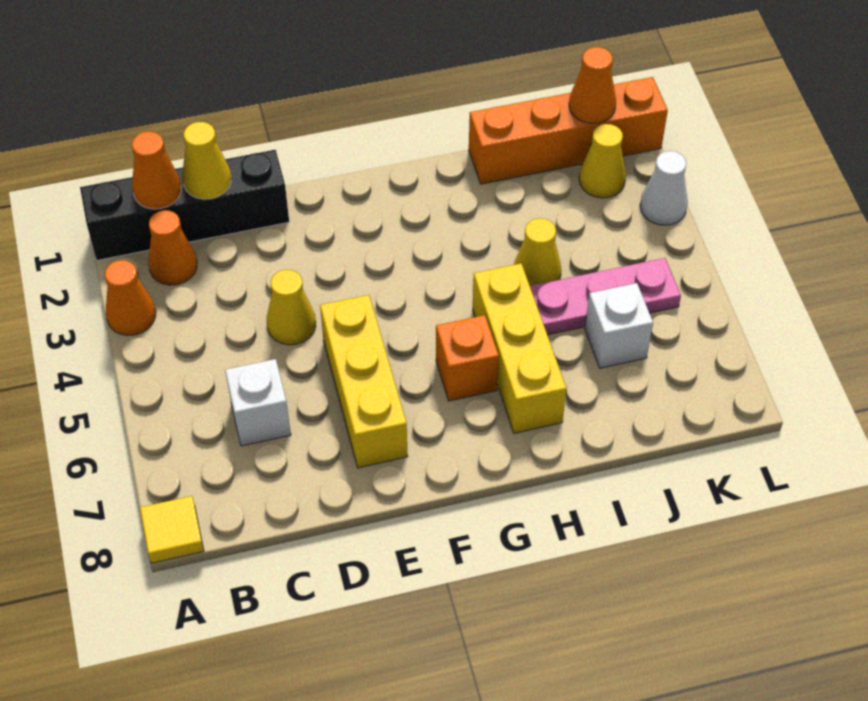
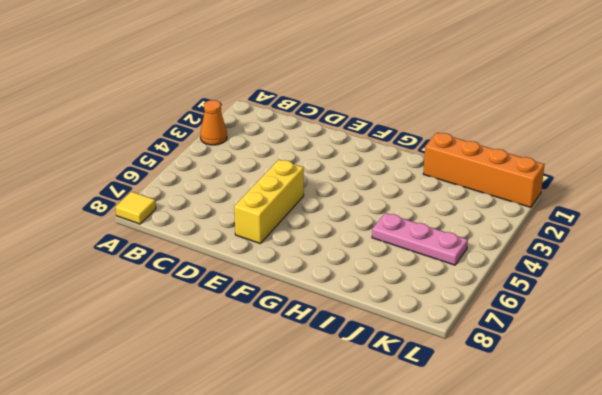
none -> black 1x4 brick [80,150,289,260]
none -> orange 1x1 cone [149,210,197,285]
none -> white 1x1 brick [225,359,291,446]

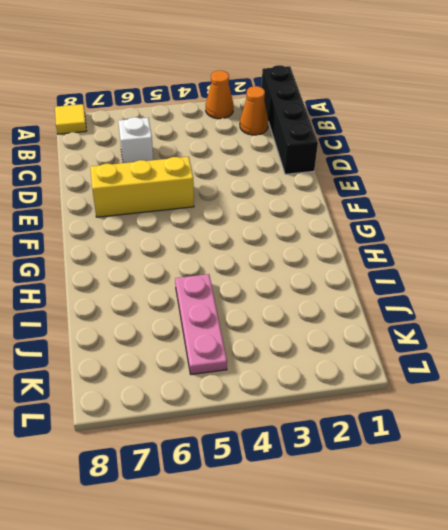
none -> yellow 1x1 cone [267,269,316,345]
none -> orange 1x1 brick [436,315,499,401]
none -> yellow 1x3 brick [473,264,567,433]

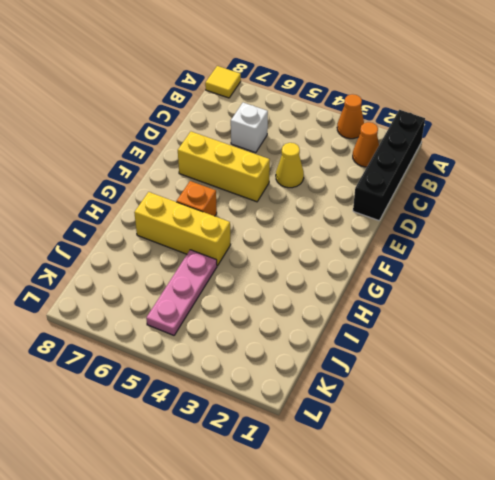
none -> orange 1x4 brick [469,77,668,184]
none -> yellow 1x1 cone [514,218,561,286]
none -> white 1x1 brick [585,283,653,368]

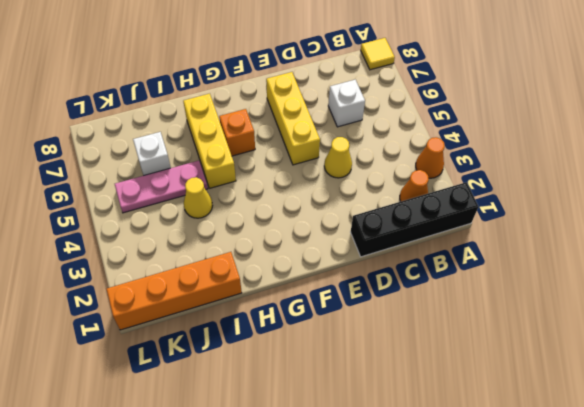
none -> yellow 1x1 cone [579,124,626,198]
none -> white 1x1 cone [640,151,688,225]
none -> orange 1x1 cone [132,132,181,209]

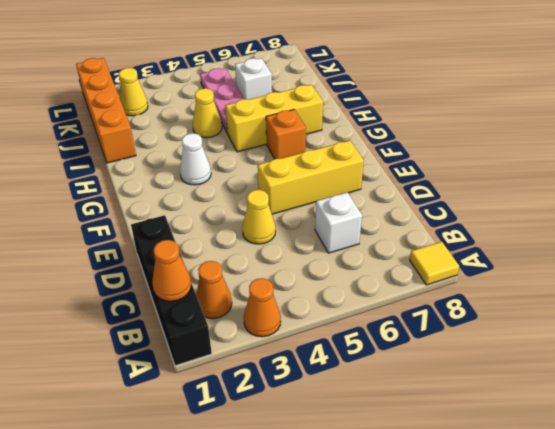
white 1x1 cone [180,133,211,185] -> white 1x1 cone moved to [640,151,688,225]
none -> yellow 1x1 cone [182,122,231,199]
none -> orange 1x1 cone [569,47,616,123]

